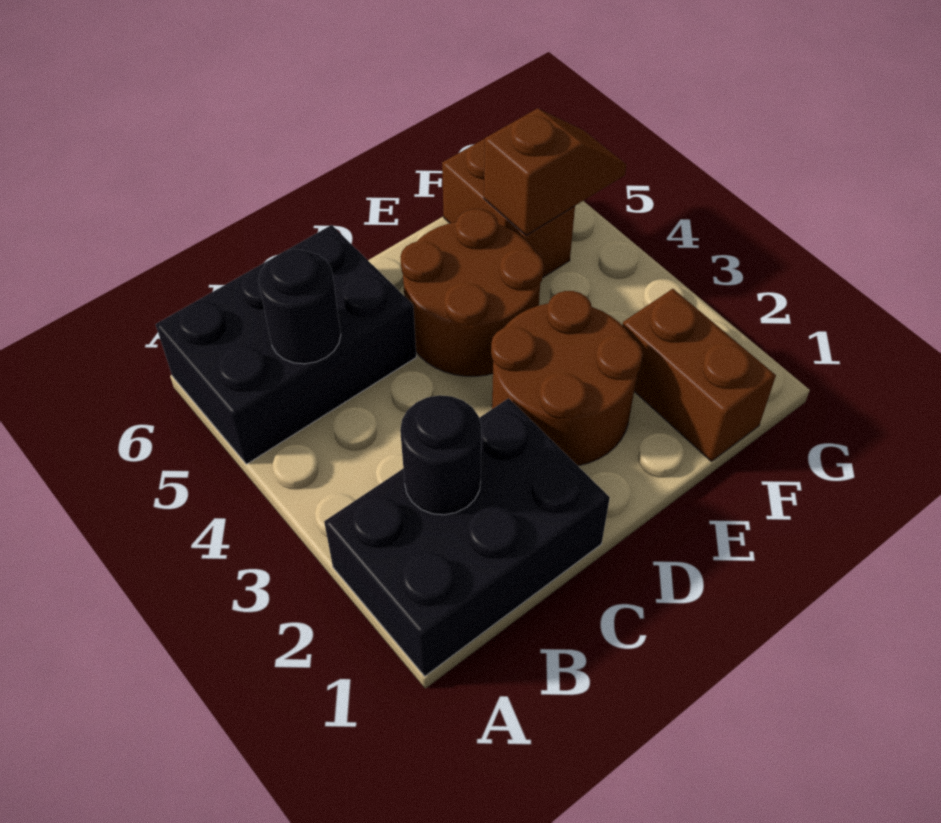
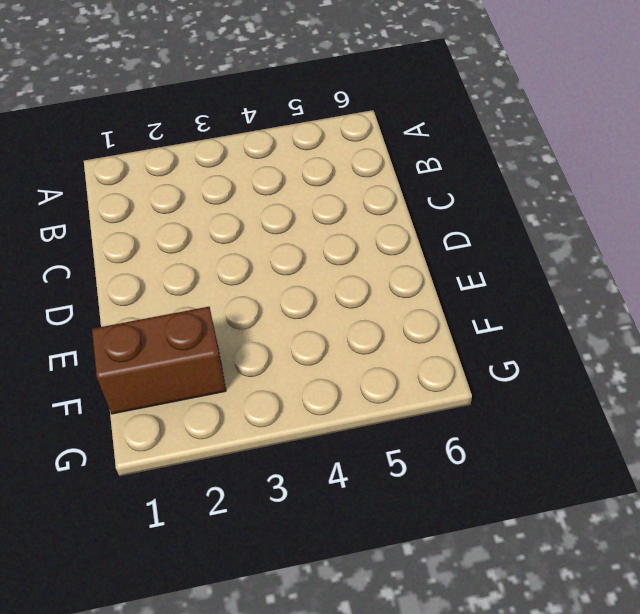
none -> black 2x3 brick [324,398,610,676]
none -> black 2x3 brick [156,225,416,464]

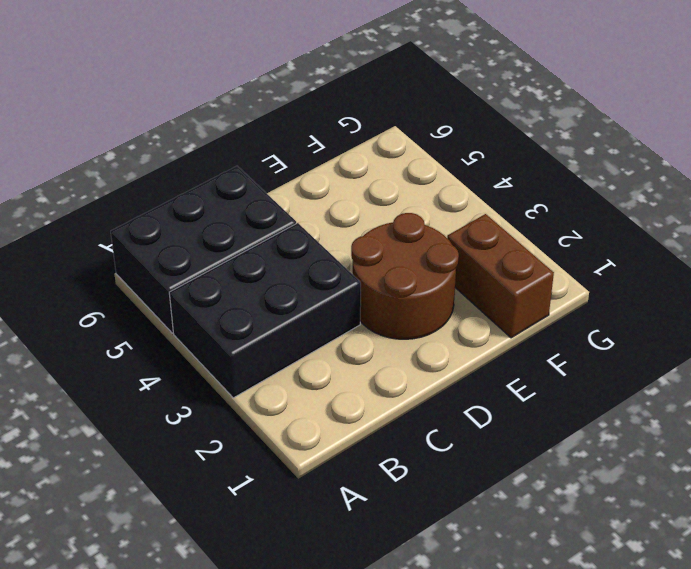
black 2x3 brick [169,223,361,398] -> black 2x3 brick moved to [324,398,610,676]
none -> brown 2x2 round brick [400,209,544,376]
none -> brown 1x2 brick [442,139,575,277]

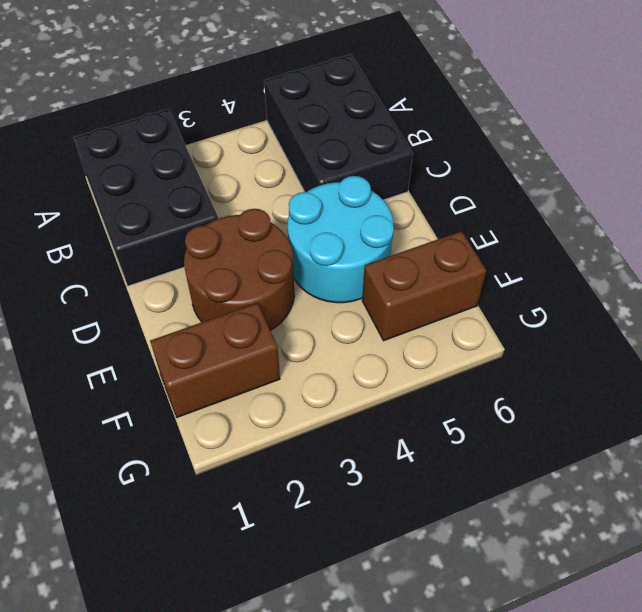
cyan 2x2 round brick [288,176,394,303] -> brown 2x2 round brick [400,209,544,376]
none -> black 1x1 round brick [400,395,481,515]
none -> black 1x1 round brick [258,249,341,364]

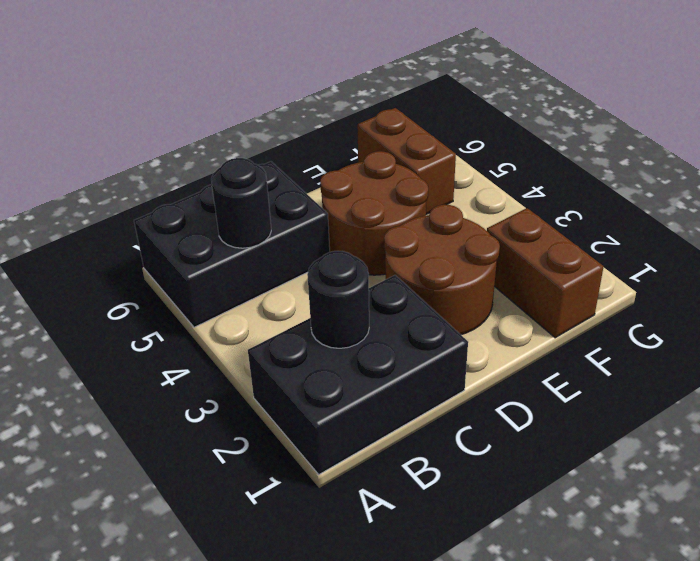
none -> brown 1x2 slope [484,108,626,235]

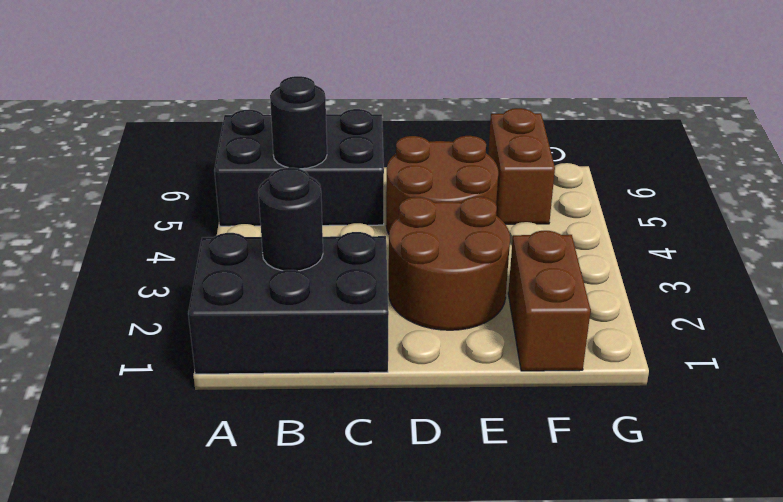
none -> brown 1x2 slope [484,108,626,235]

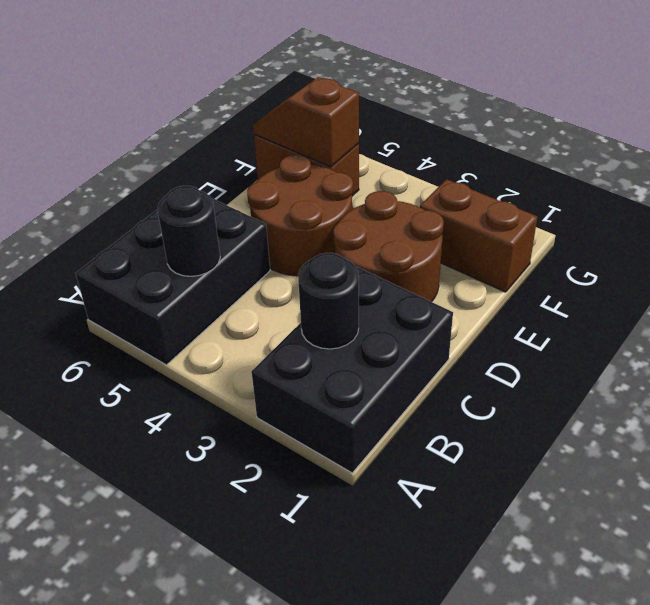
brown 1x2 slope [253,77,359,167] -> brown 1x2 slope turned to [484,108,626,235]

